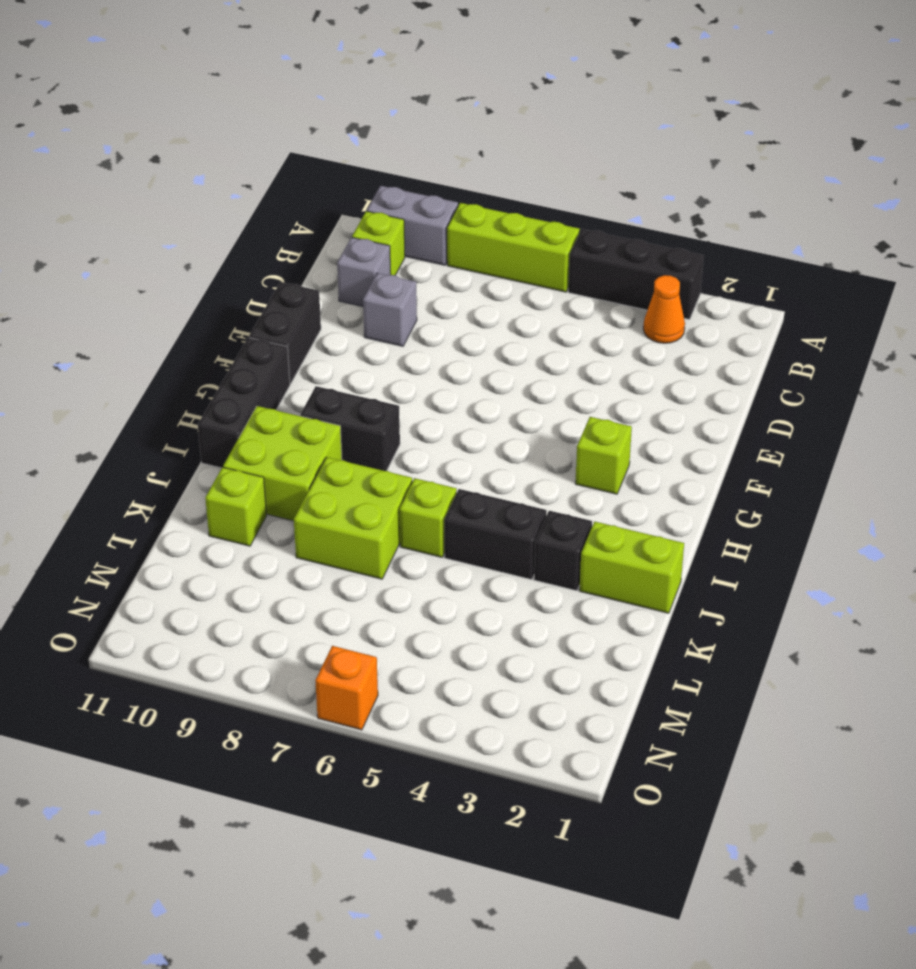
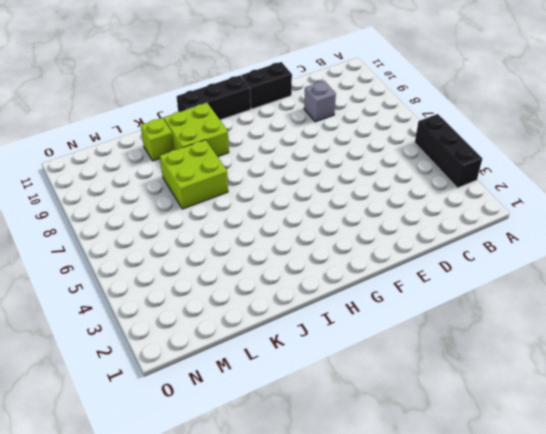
none -> lime 1x3 brick [447,203,580,292]
none -> grey 1x2 brick [367,186,458,265]
none -> orange 1x1 cone [643,275,685,343]

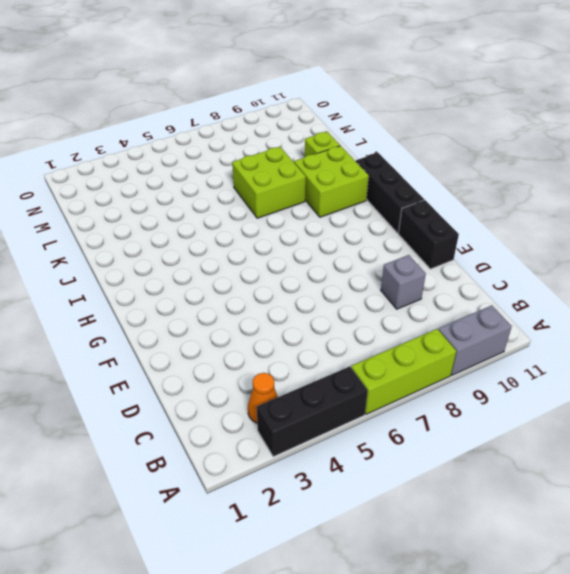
none -> lime 1x1 brick [352,211,405,275]
none -> grey 1x1 brick [337,237,391,306]
none -> lime 1x1 brick [575,417,632,494]

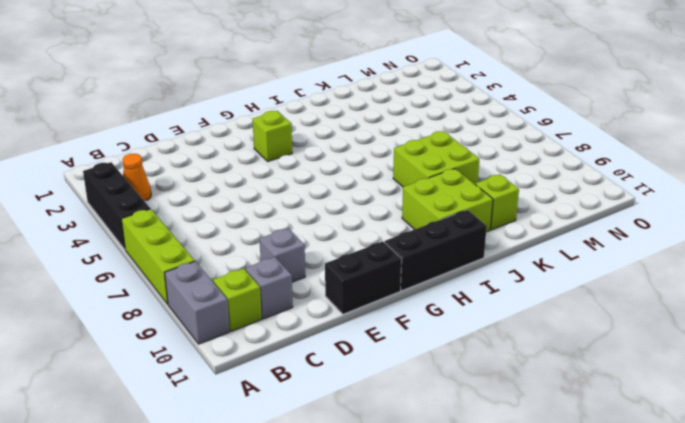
none -> black 1x2 brick [300,386,400,471]
none -> lime 1x2 brick [579,522,684,613]
none -> black 1x1 brick [534,511,592,591]

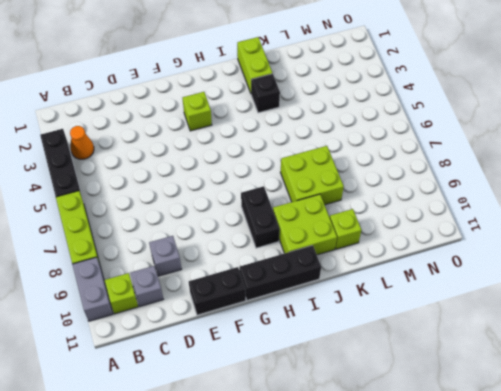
none -> black 1x2 brick [444,489,547,580]
none -> lime 1x1 brick [399,478,457,557]
none -> orange 1x1 brick [315,646,378,730]

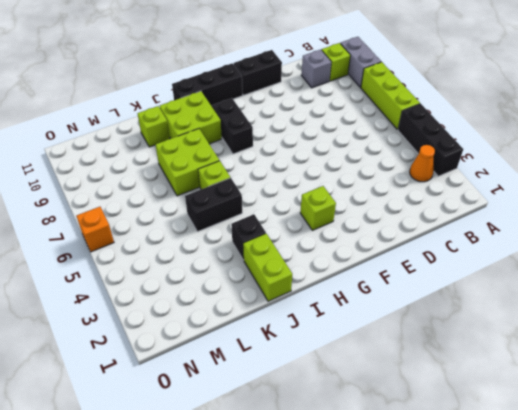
black 1x2 brick [185,178,242,232] -> black 1x2 brick turned to [444,489,547,580]
none -> grey 1x1 brick [363,273,417,346]

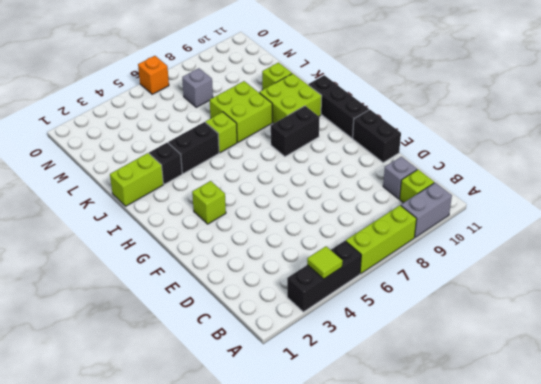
lime 1x1 tile [307,246,343,279] -> none
grey 1x1 brick [182,68,213,107] -> grey 1x1 brick moved to [363,273,417,346]
none -> orange 1x1 cone [643,275,685,343]

